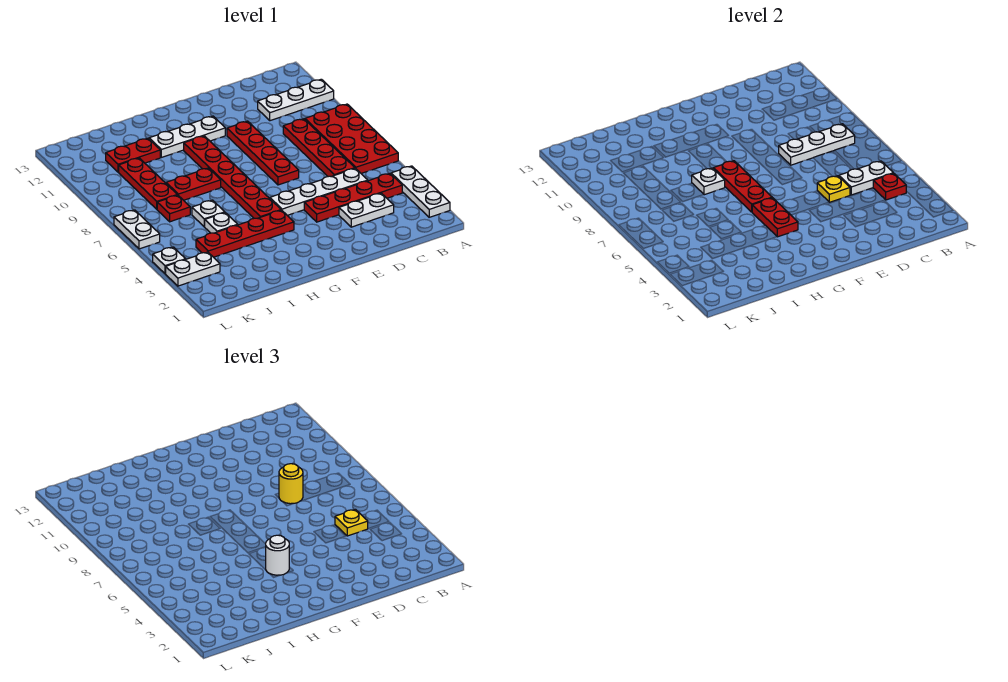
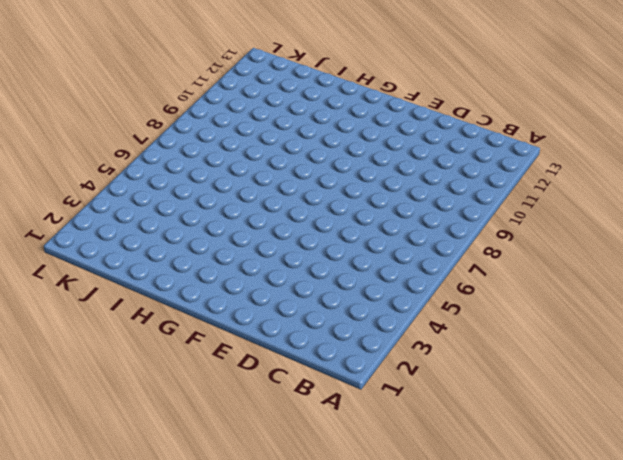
none -> white 1x3 plate [391,166,450,217]
none -> red 2x4 plate [305,104,398,173]
none -> white 1x3 plate [258,79,334,121]
none -> red 1x4 plate [304,174,402,222]

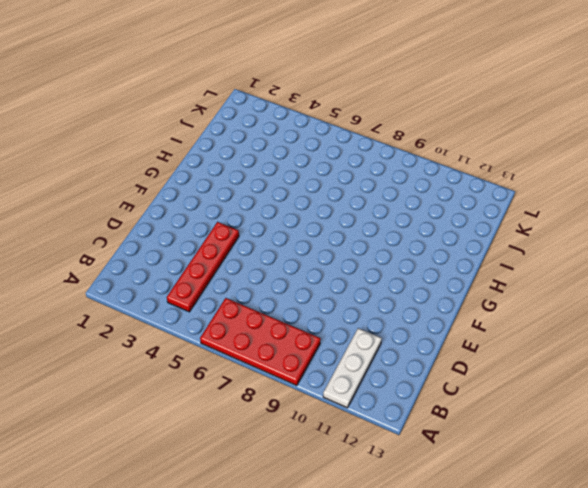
none -> white 1x3 plate [391,166,450,217]
none -> white 1x2 plate [339,193,394,227]
none -> white 1x4 plate [270,168,368,215]
none -> red 1x4 plate [283,119,355,177]

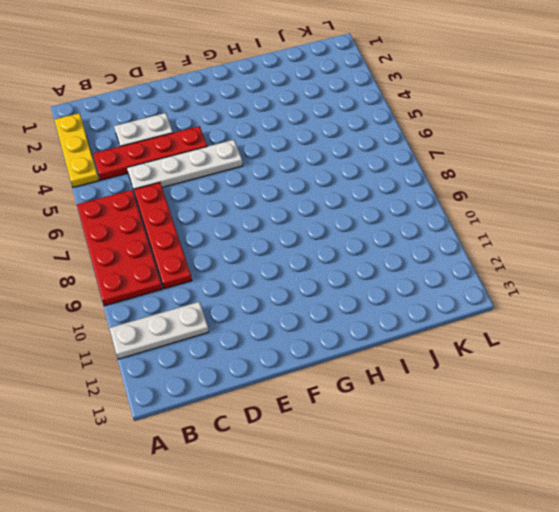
yellow 1x3 plate [54,113,99,187] -> white 1x3 plate [391,166,450,217]
none -> red 1x4 plate [227,121,299,185]
none -> white 1x3 plate [149,116,225,157]
none -> red 1x4 plate [196,210,294,257]
none -> red 1x6 plate [184,136,281,218]

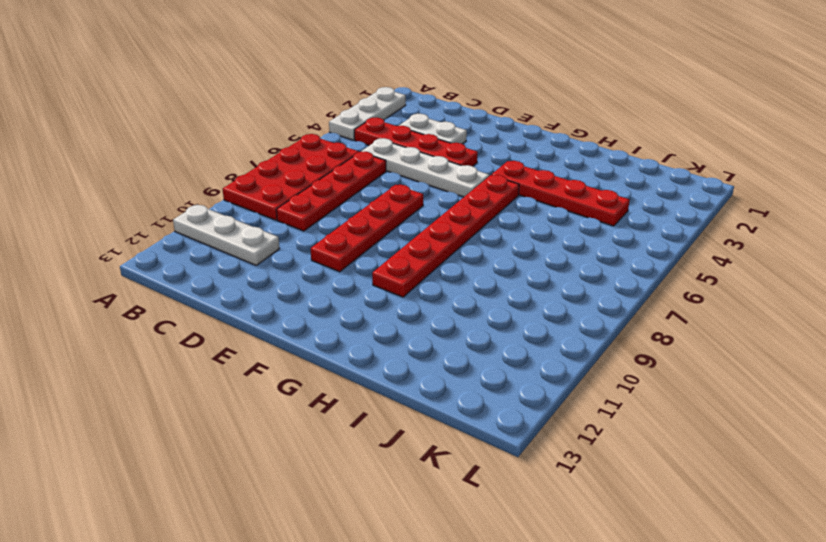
none -> white 1x3 plate [149,116,225,157]
none -> red 1x2 plate [166,168,221,200]
none -> white 1x1 plate [205,213,238,233]
none -> white 1x1 plate [192,200,225,227]

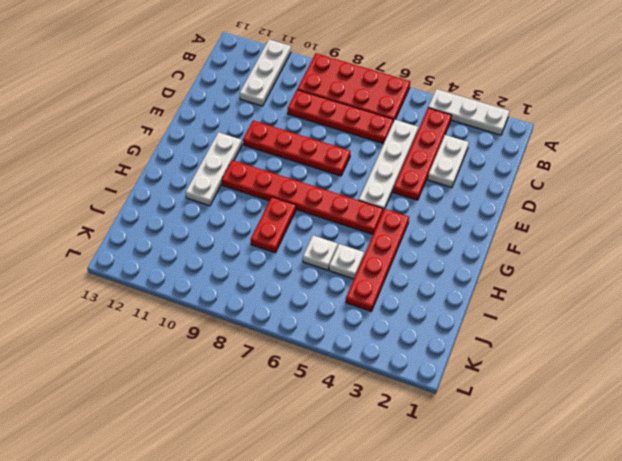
none -> red 1x2 plate [106,138,160,172]
none -> red 1x1 plate [157,195,190,222]
none -> red 1x3 plate [119,158,177,209]
none -> white 1x2 plate [166,252,220,286]

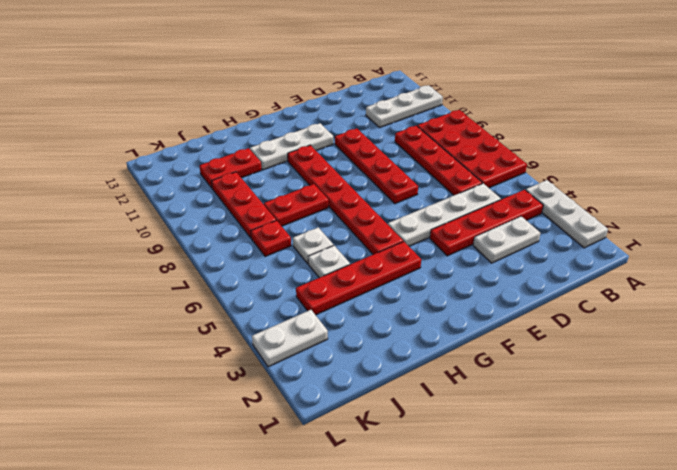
none -> white 1x1 plate [153,247,186,274]
none -> white 1x2 plate [114,210,160,249]
none -> red 1x1 plate [873,173,906,200]
none -> white 1x2 plate [839,161,893,195]

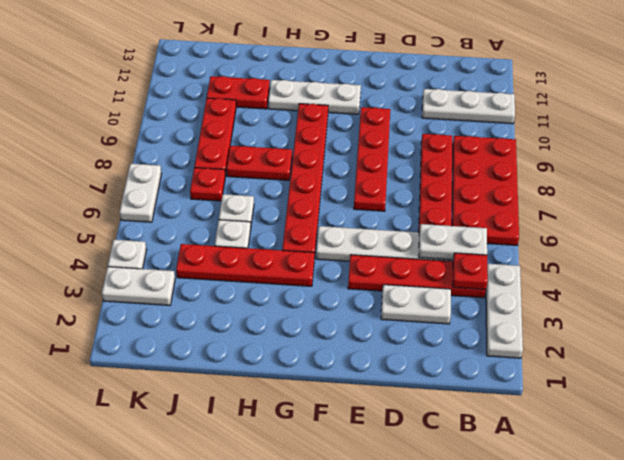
none -> white 1x3 plate [779,124,855,165]
none -> yellow 1x1 plate [817,176,850,202]
none -> red 1x2 plate [752,198,798,237]
none -> red 1x3 plate [713,161,772,212]

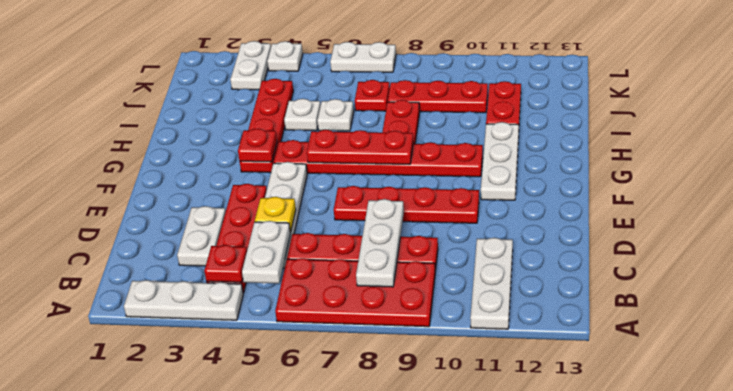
red 1x1 plate [238,129,277,162] -> red 1x2 plate [752,198,798,237]
none -> white 1x1 plate [692,168,725,195]
none -> yellow 1x1 plate [335,509,368,536]
none -> yellow 1x1 round brick [279,464,303,504]
none -> white 1x1 round brick [266,535,289,575]

